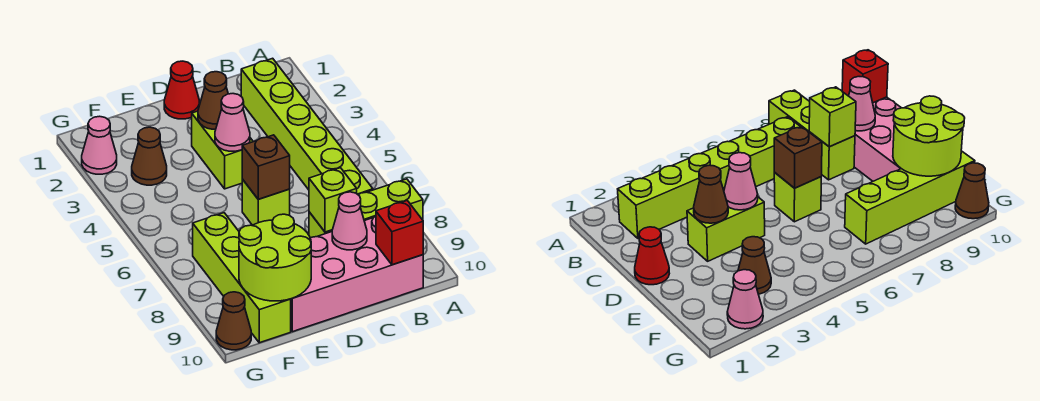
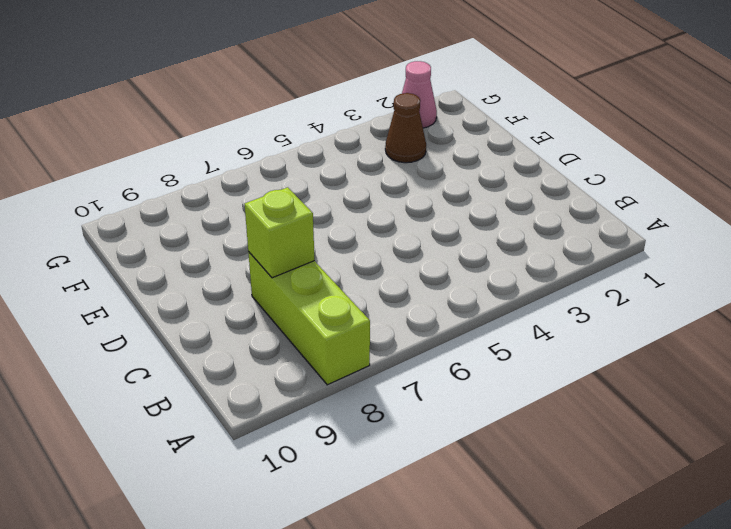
none -> lime 1x6 brick [241,58,373,195]
none -> pink 2x4 brick [291,216,423,332]
none -> red 1x1 cone [164,61,199,119]

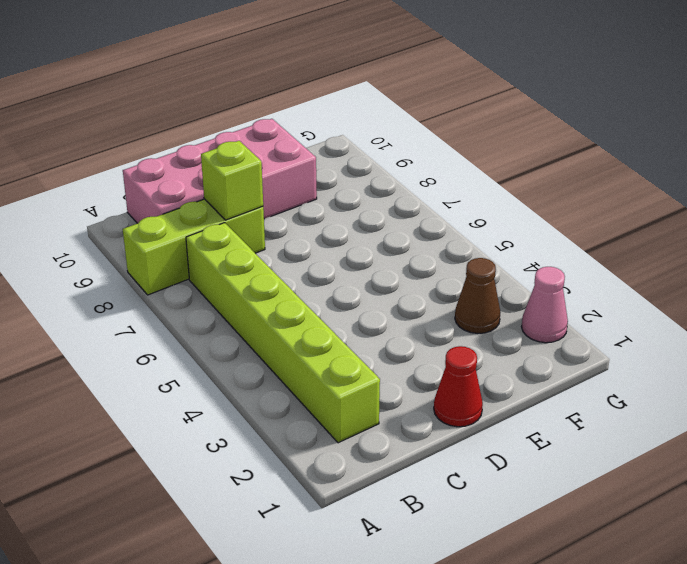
none -> lime 1x2 brick [192,111,253,189]
none -> lime 1x1 brick [242,179,290,225]
none -> lime 1x4 brick [193,213,291,343]

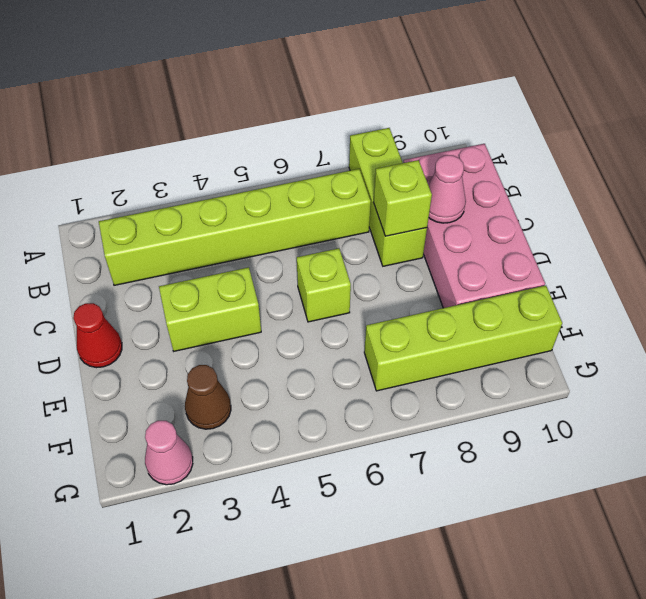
none -> brown 1x1 cone [216,292,251,350]
none -> red 1x1 brick [376,201,423,265]
none -> brown 1x1 cone [198,72,228,129]

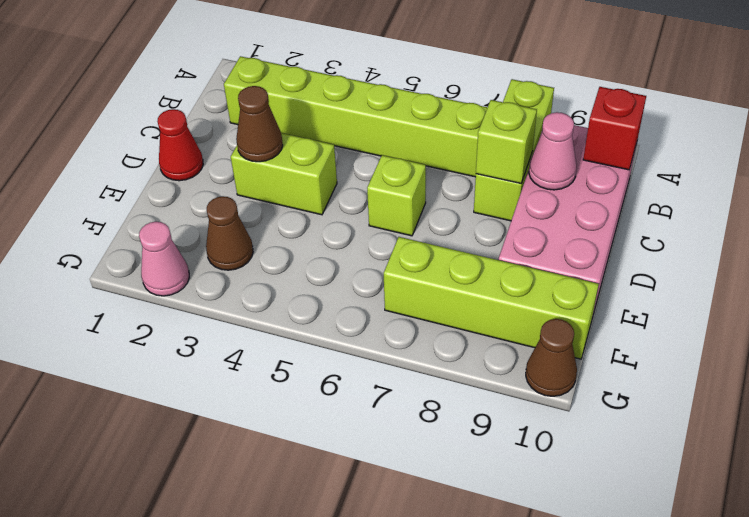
none -> pink 1x1 cone [215,94,250,151]
none -> brown 1x1 brick [242,135,290,199]
none -> lime 2x2 round brick [239,214,311,301]

